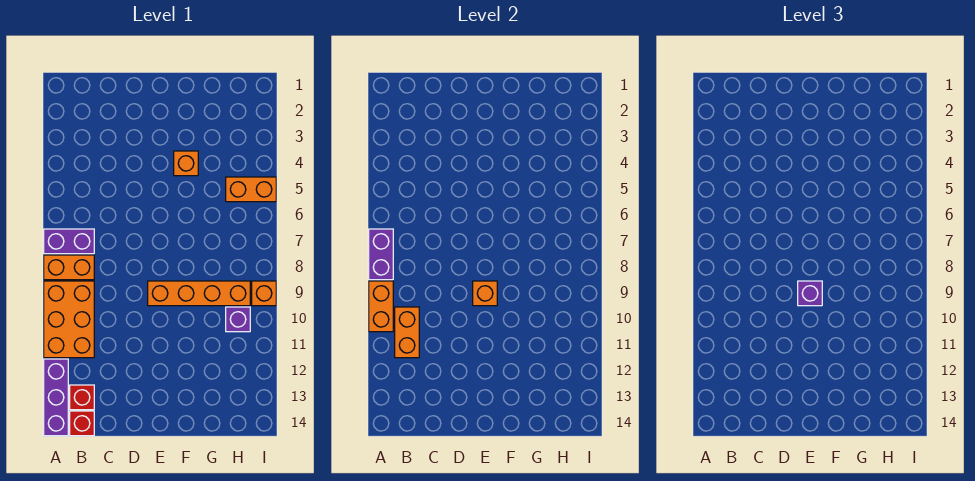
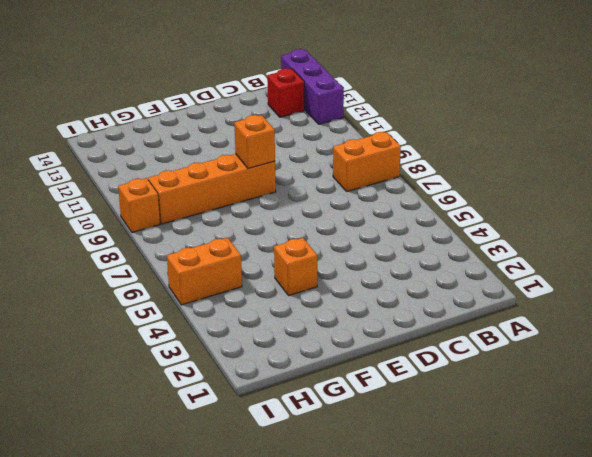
none -> purple 1x2 brick [44,229,94,254]
none -> orange 2x3 brick [44,281,94,358]
none -> red 1x1 brick [70,411,94,436]

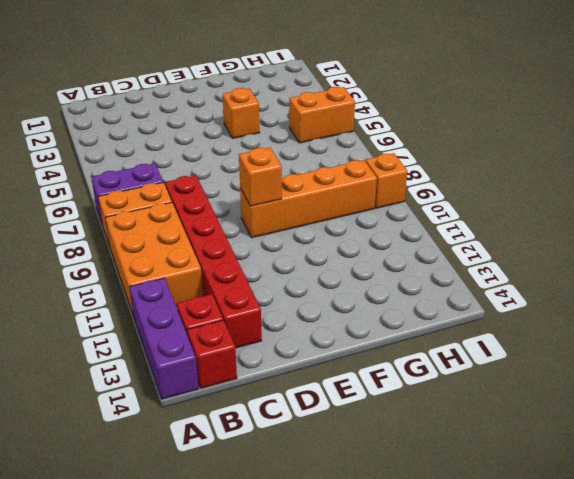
red 1x6 brick [165,175,262,348] -> none
none -> purple 1x1 brick [226,307,250,332]
none -> purple 1x2 brick [369,229,393,280]
none -> orange 1x2 brick [369,281,393,332]

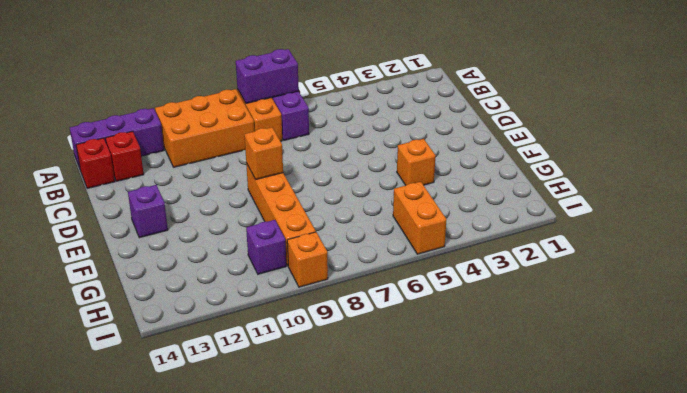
purple 1x1 brick [128,185,168,238] -> purple 1x1 brick moved to [798,281,822,306]
none -> orange 1x2 brick [369,281,393,332]
none -> orange 1x2 brick [395,307,419,358]

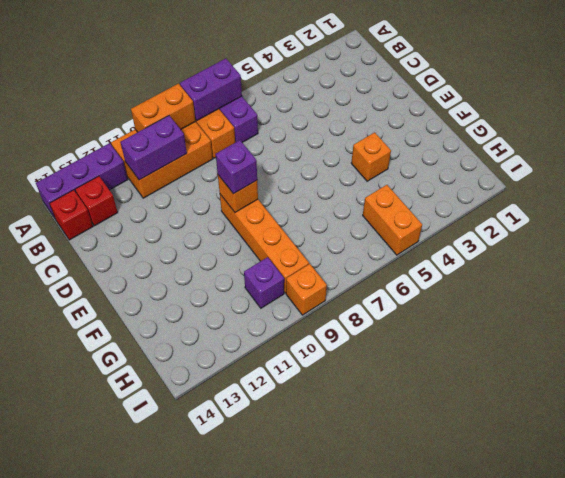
purple 1x2 brick [120,116,187,180] -> orange 1x2 brick [395,307,419,358]

